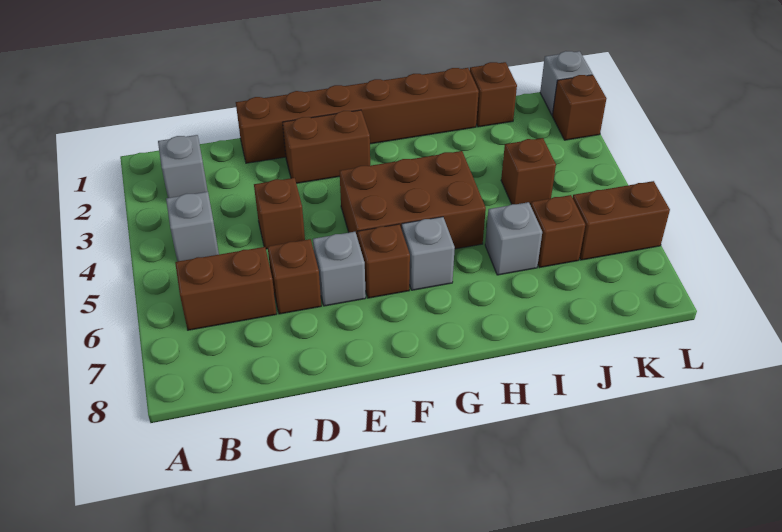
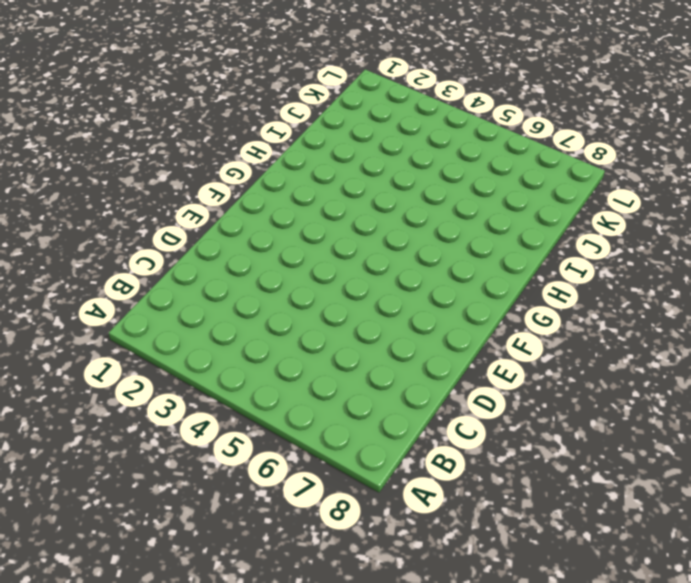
none -> grey 1x1 brick [158,135,208,198]
none -> grey 1x1 brick [166,192,219,261]
none -> brown 1x2 brick [175,247,276,330]

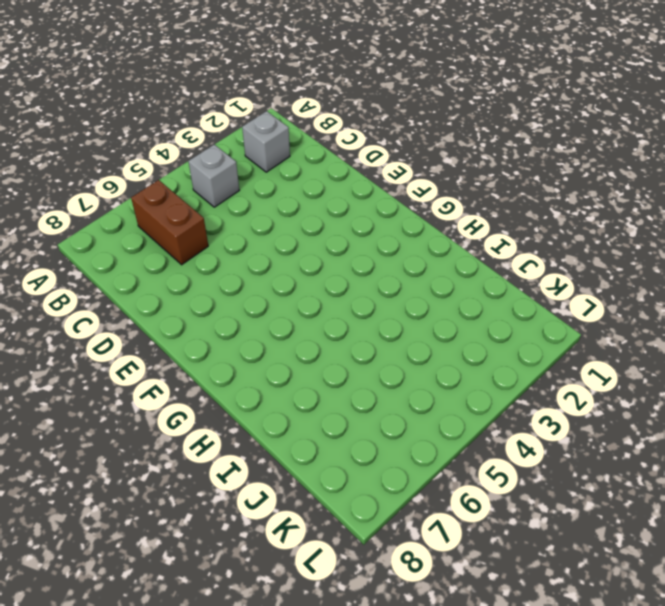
none -> brown 1x6 brick [236,68,479,163]
none -> brown 1x1 brick [254,178,305,249]
none -> brown 1x1 brick [268,239,321,314]

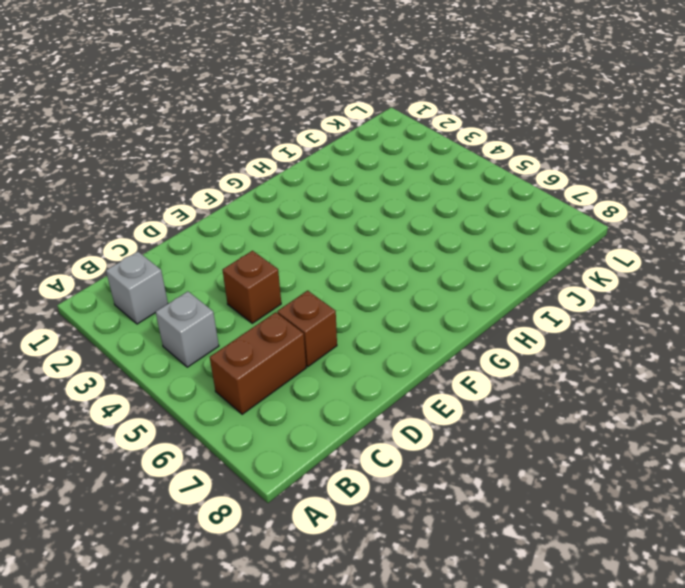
none -> brown 1x6 brick [236,68,479,163]
none -> brown 1x2 brick [283,110,370,183]
none -> grey 1x1 brick [313,232,366,306]

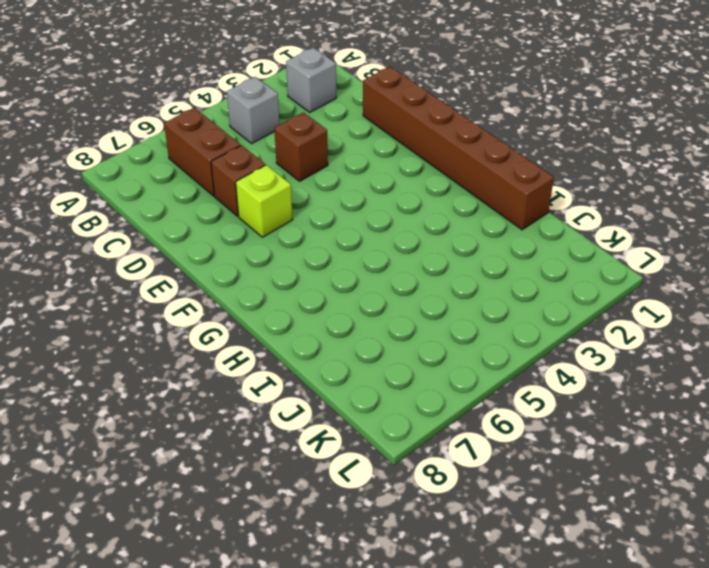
lime 1x1 brick [236,165,293,237] -> grey 1x1 brick [313,232,366,306]
none -> brown 1x2 brick [283,110,370,183]
none -> brown 2x3 brick [340,151,486,249]
none -> brown 1x1 brick [358,224,410,298]

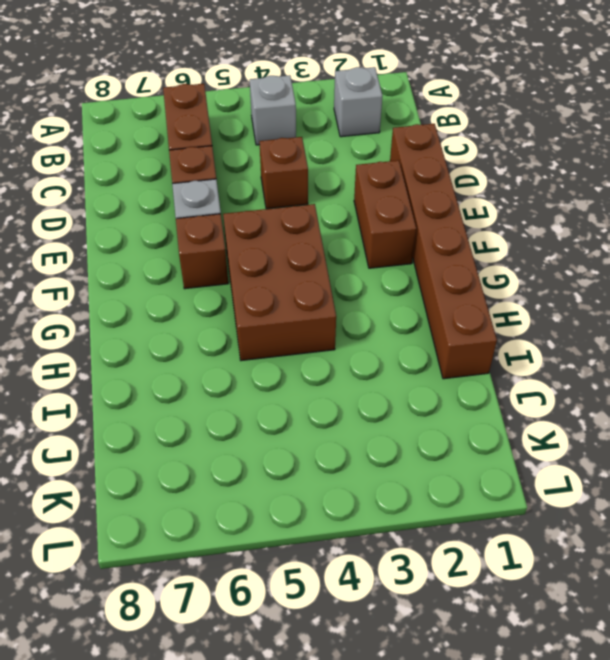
none -> grey 1x1 brick [402,217,455,290]
none -> grey 1x1 brick [485,202,542,275]
none -> brown 1x1 brick [470,62,517,127]

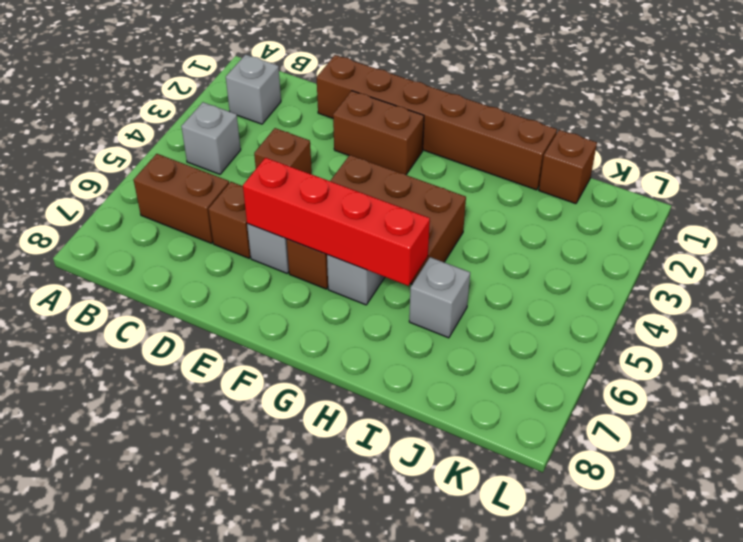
red 1x4 brick [243,158,430,286] -> none
none -> brown 1x1 brick [501,138,556,204]
none -> brown 1x1 brick [531,195,585,268]
none -> brown 1x2 brick [573,181,670,260]

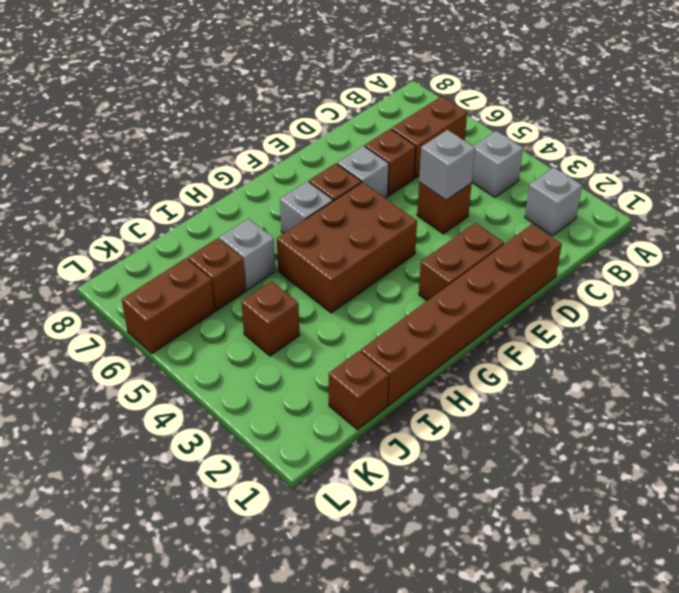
grey 1x1 brick [419,130,475,200] -> grey 1x1 brick moved to [540,51,592,115]
none -> brown 1x1 brick [552,75,606,140]

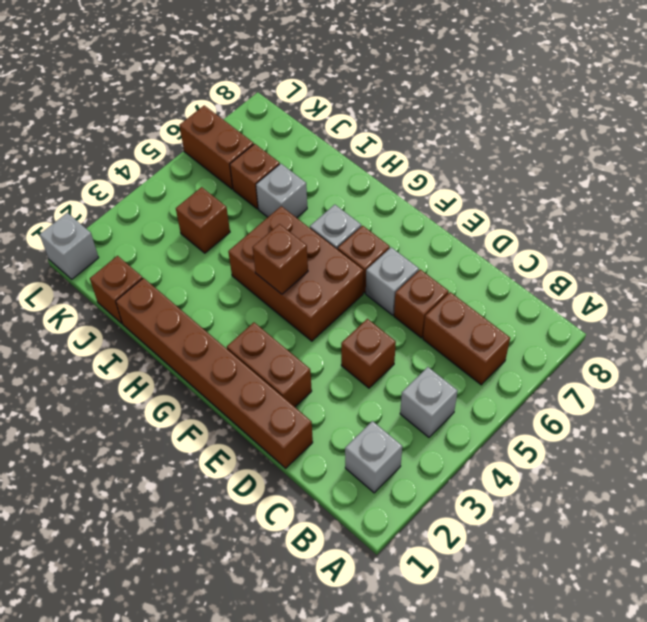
brown 1x1 brick [252,224,308,294] -> brown 1x1 brick moved to [552,75,606,140]

